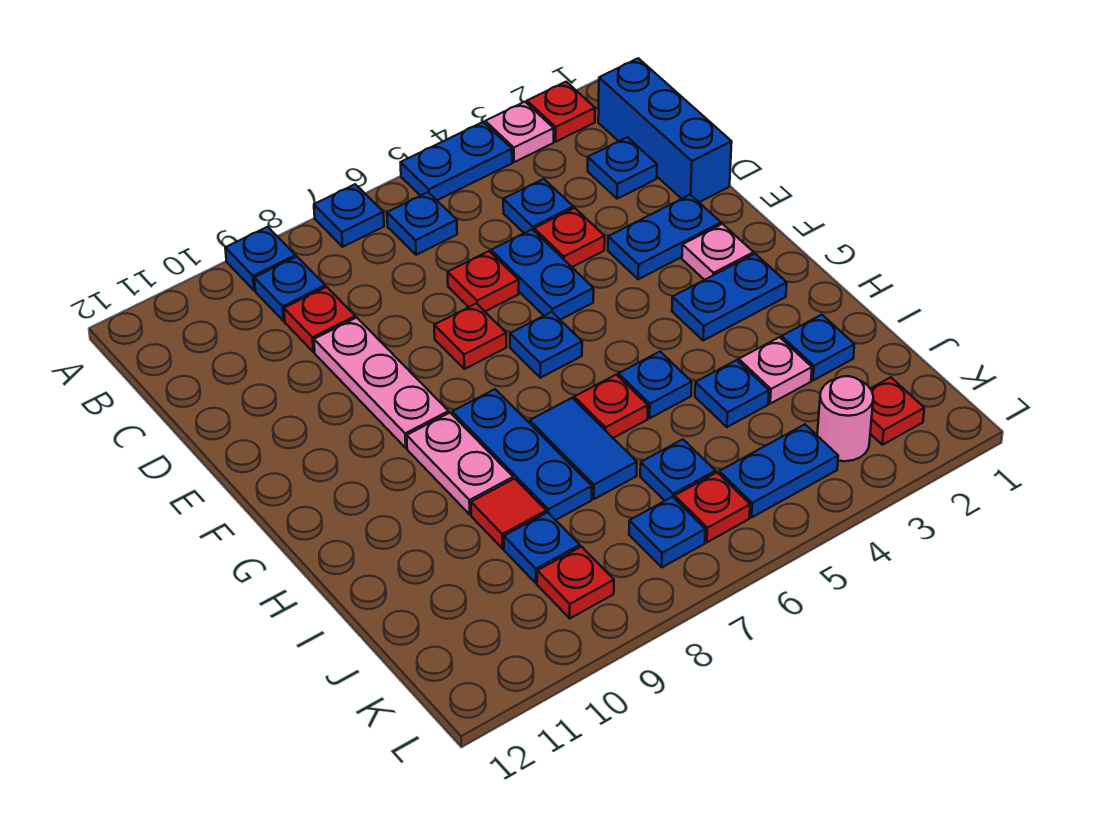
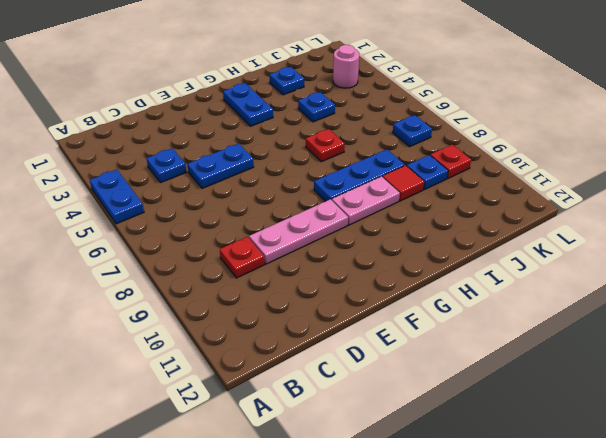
none -> red 1x1 plate [527,82,595,142]
none -> pink 1x1 plate [485,102,554,162]
none -> blue 1x1 plate [314,184,384,247]
none -> blue 1x1 plate [225,227,296,291]

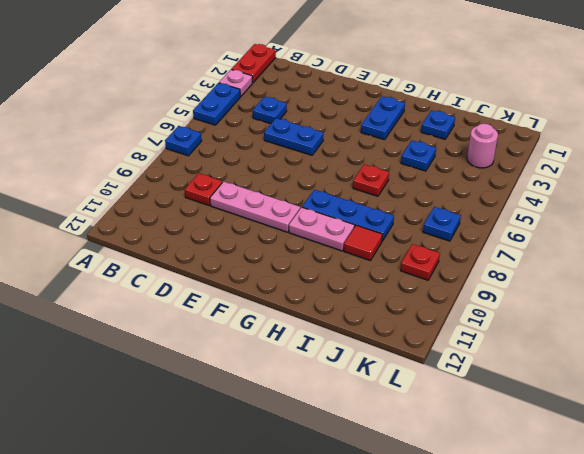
red 1x2 plate [231,44,276,83] -> red 1x1 plate [527,82,595,142]
none -> blue 1x1 plate [225,227,296,291]
none -> blue 1x3 brick [598,58,732,202]
none -> blue 1x1 plate [387,192,457,255]
none -> blue 1x1 plate [255,257,325,321]

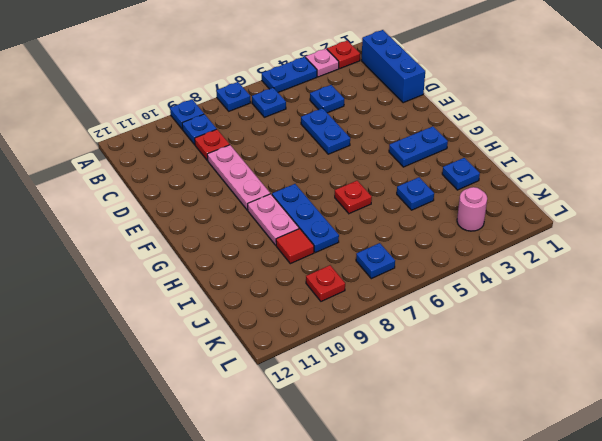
none -> blue 1x1 plate [588,137,657,199]
none -> red 1x1 plate [534,208,605,267]
none -> red 1x1 plate [448,251,519,311]
none -> blue 1x2 plate [608,195,721,279]

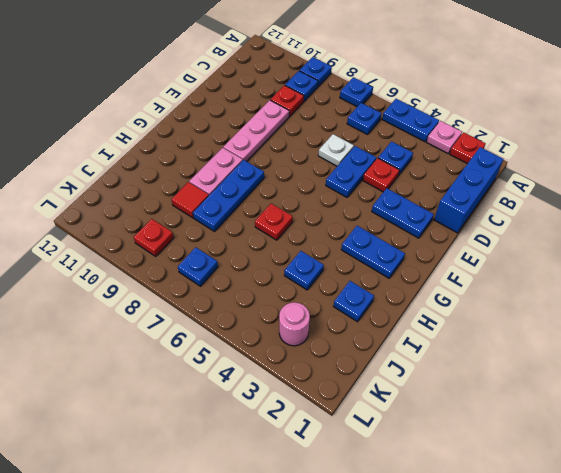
white 1x1 plate [318,134,354,166] -> red 1x1 plate [448,251,519,311]
none -> blue 1x1 plate [588,137,657,199]
none -> red 1x1 plate [434,303,506,369]
none -> pink 1x1 plate [682,224,754,280]
none -> blue 1x1 plate [510,312,582,378]

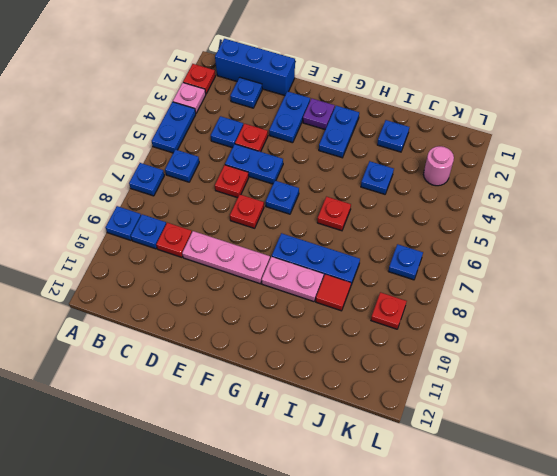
purple 1x1 plate [303,98,335,130] -> pink 1x1 plate [682,224,754,280]
none -> blue 1x1 plate [618,352,692,418]
none -> blue 1x2 tile [530,398,637,499]
none -> pink 1x1 plate [739,337,812,404]
none -> blue 1x1 plate [640,439,715,501]

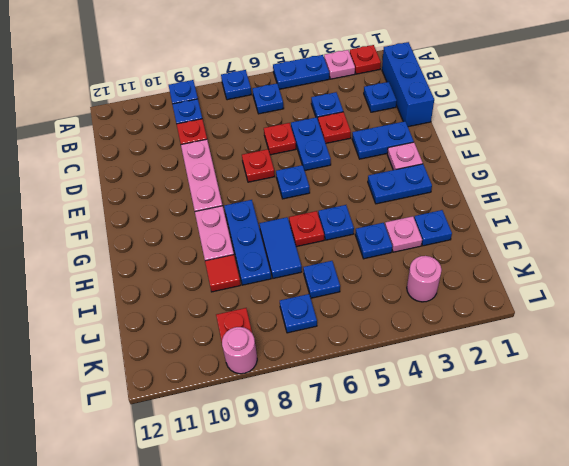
pink 1x1 round brick [222,327,257,374] -> none
none -> blue 1x1 plate [504,512,580,583]
none -> red 1x1 plate [870,377,924,445]
none -> blue 1x2 plate [719,424,838,517]
none -> red 1x1 plate [675,473,750,542]

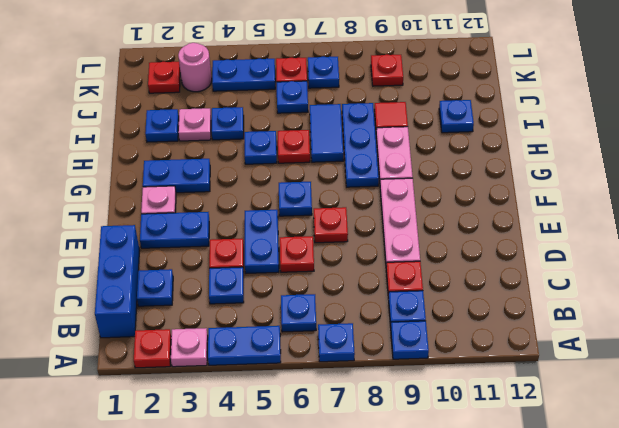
blue 1x1 plate [439,100,474,133] -> blue 1x1 plate moved to [504,512,580,583]

